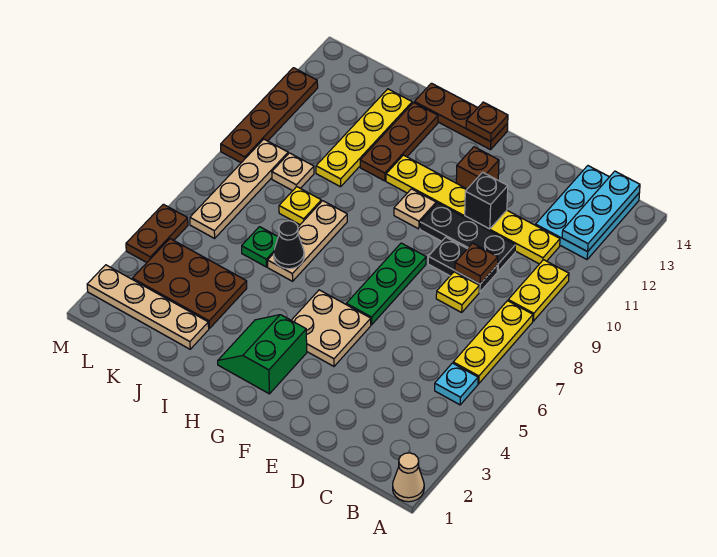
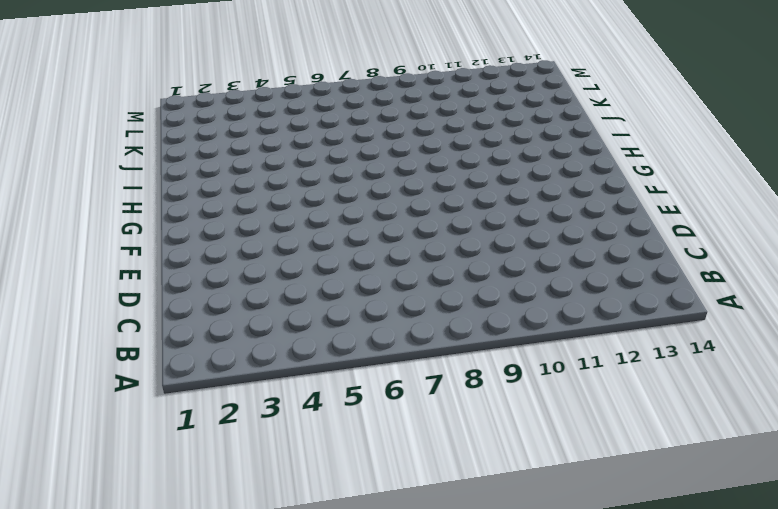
none -> tan 1x1 cone [393,453,424,502]
none -> cyan 1x1 plate [435,363,478,405]
none -> yellow 1x3 plate [453,301,533,384]
none -> yellow 1x2 plate [508,260,569,321]

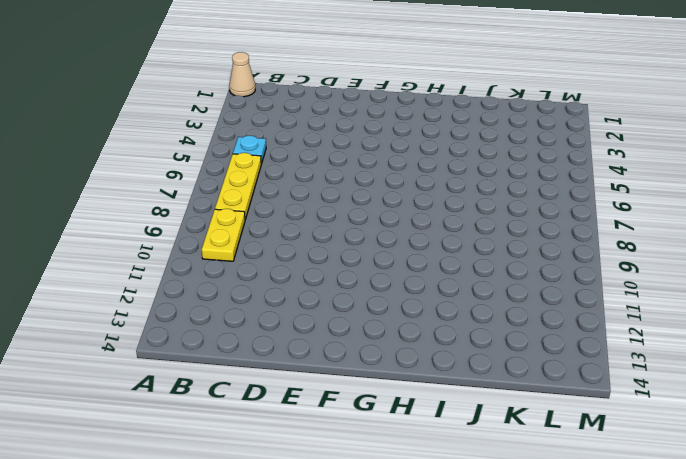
none -> cyan 2x3 plate [536,166,639,259]
none -> yellow 1x6 plate [386,155,560,264]
none -> yellow 1x1 plate [436,272,479,312]
none -> black 1x2 plate [428,237,497,292]

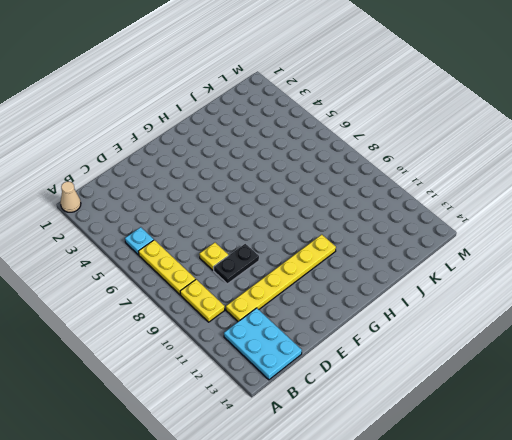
none -> black 1x3 plate [420,203,515,272]
none -> tan 2x2 plate [291,290,371,366]
none -> green 1x3 plate [346,243,426,325]
none -> brown 1x1 brick [456,147,499,189]

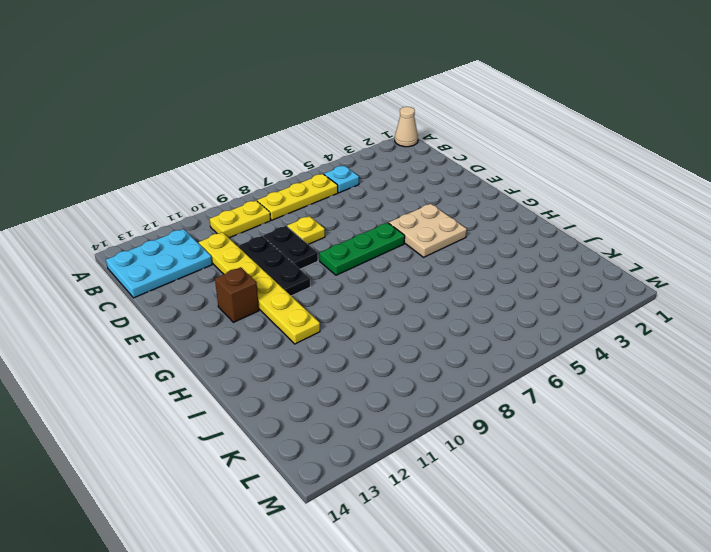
none -> green 2x2 slope [218,315,307,394]
none -> tan 1x1 plate [394,189,436,229]
none -> brown 1x3 plate [414,83,508,150]
none -> tan 1x3 plate [268,201,347,281]

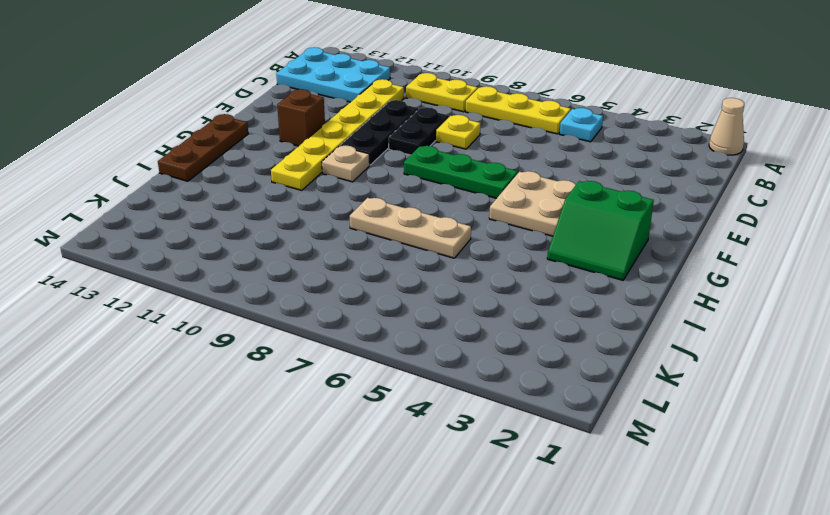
none -> brown 1x3 plate [360,103,438,181]
none -> tan 1x4 plate [87,265,209,349]
none -> brown 2x3 plate [132,239,247,329]
none -> green 1x1 plate [242,227,278,267]

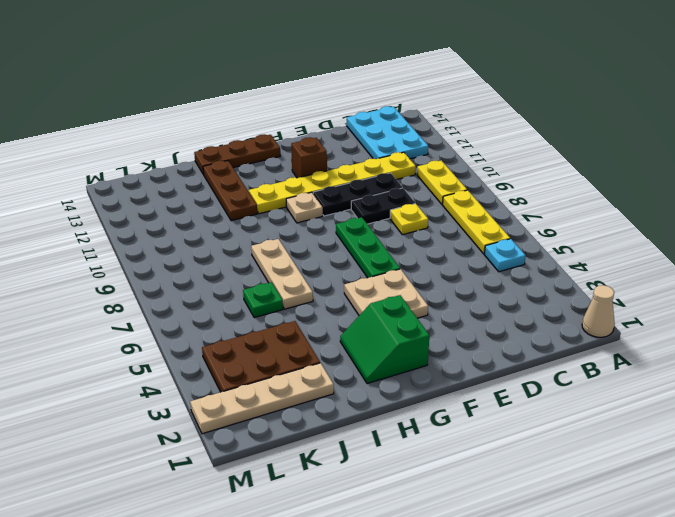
none -> yellow 1x1 plate [279,187,321,224]
none -> yellow 1x4 plate [316,89,412,187]
none -> tan 1x1 plate [272,153,314,191]
none -> tan 1x4 plate [190,139,288,238]

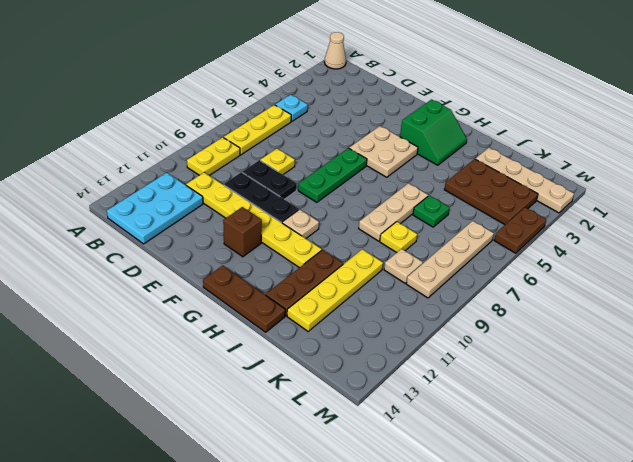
none -> brown 1x4 plate [221,68,318,163]
none -> cyan 1x3 plate [562,171,640,252]
none -> brown 1x1 plate [455,243,498,284]
none -> black 1x1 brick [465,172,508,229]

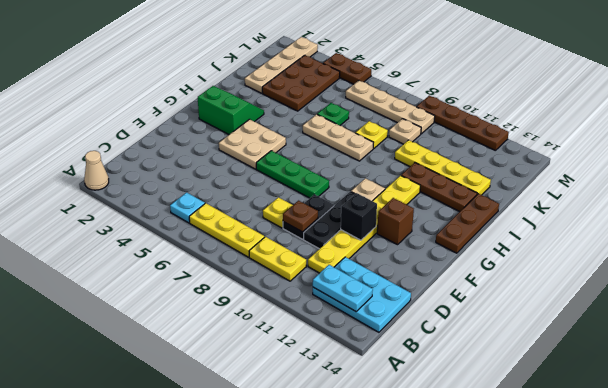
cyan 1x2 plate [313,265,373,311] -> cyan 1x3 plate [562,171,640,252]
none -> brown 1x1 plate [466,102,508,142]
none -> black 1x1 cone [274,221,304,269]

